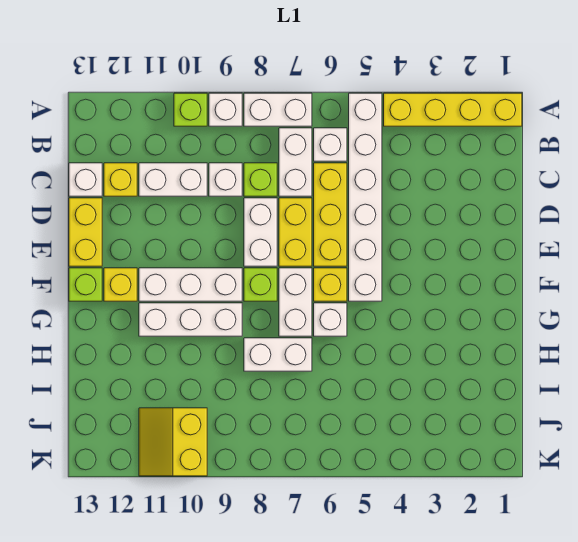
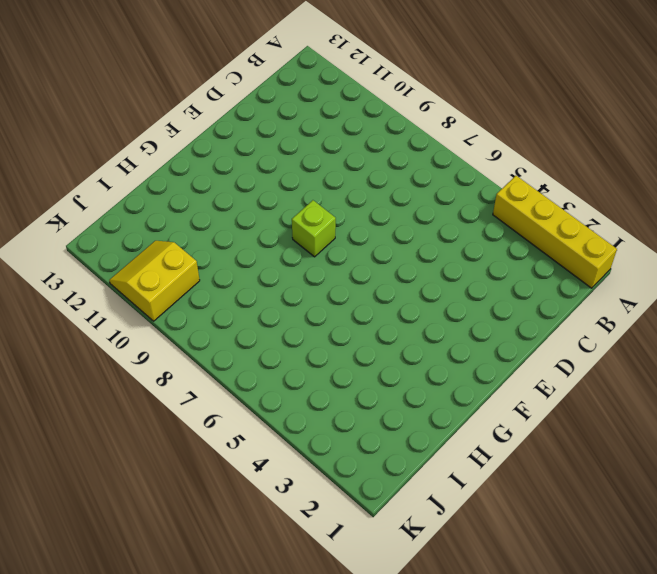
none -> white 1x6 brick [349,93,382,301]
none -> white 1x2 brick [244,93,312,126]
none -> white 1x1 brick [209,93,242,126]

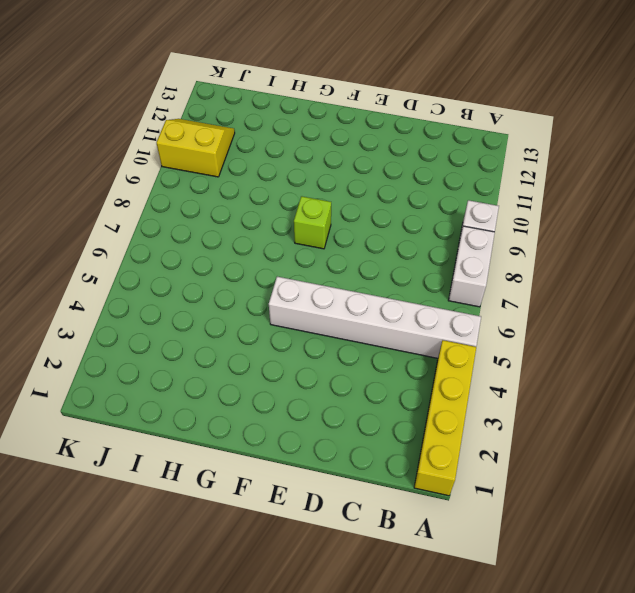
none -> lime 1x1 brick [174,93,207,126]
none -> white 1x1 brick [314,128,347,161]
none -> white 1x2 brick [279,128,312,196]

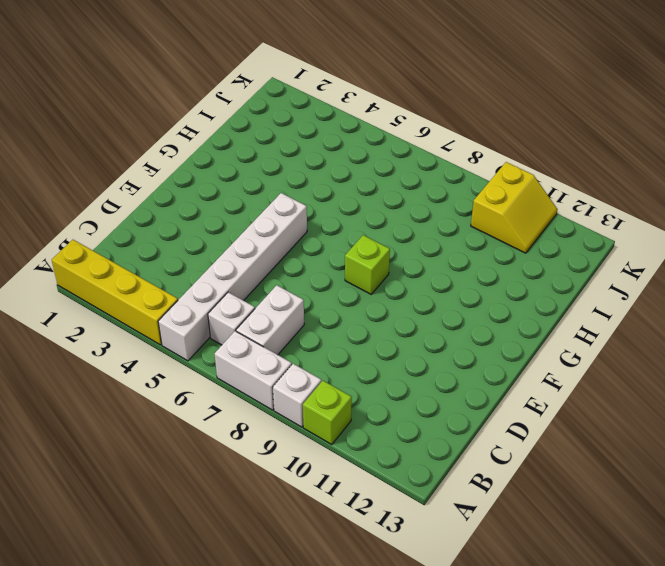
none -> yellow 1x3 brick [314,163,347,266]
none -> lime 1x1 brick [244,163,277,196]
none -> white 1x1 brick [209,163,242,196]

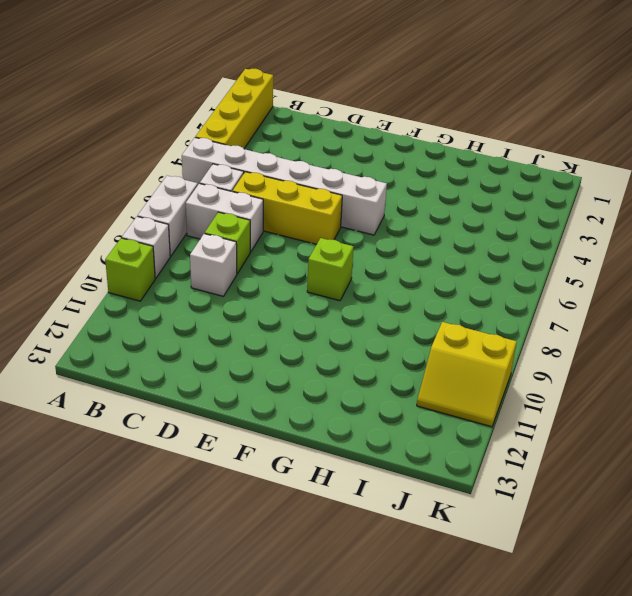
none -> white 1x2 brick [139,163,207,196]
none -> yellow 1x1 brick [104,163,137,196]
none -> white 1x1 brick [69,163,102,196]

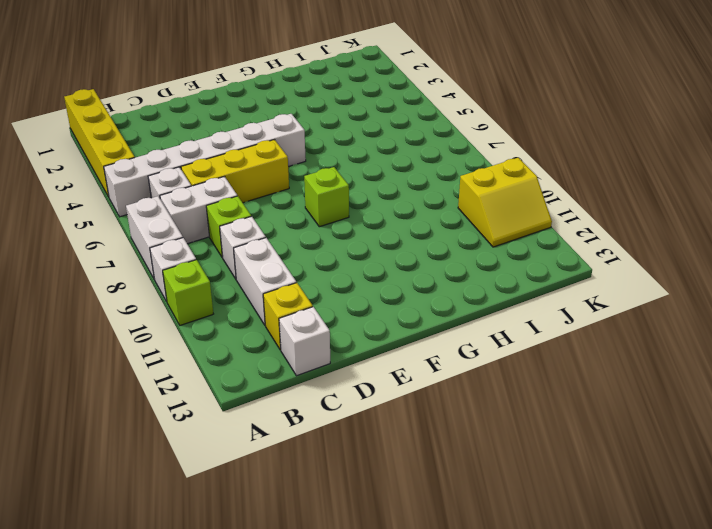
none -> yellow 1x2 brick [279,198,312,266]
none -> white 1x2 brick [244,198,277,266]
none -> yellow 1x2 brick [69,198,102,266]

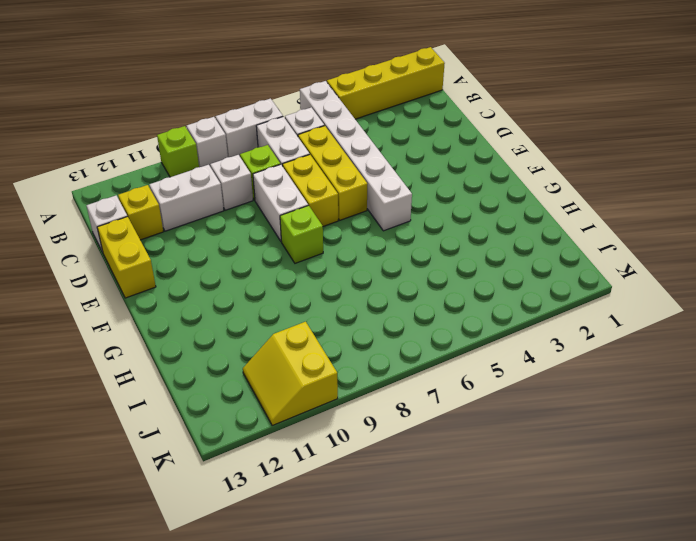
none -> yellow 1x1 brick [314,268,347,301]
none -> white 1x2 brick [279,268,312,336]
none -> white 1x3 brick [139,268,242,301]

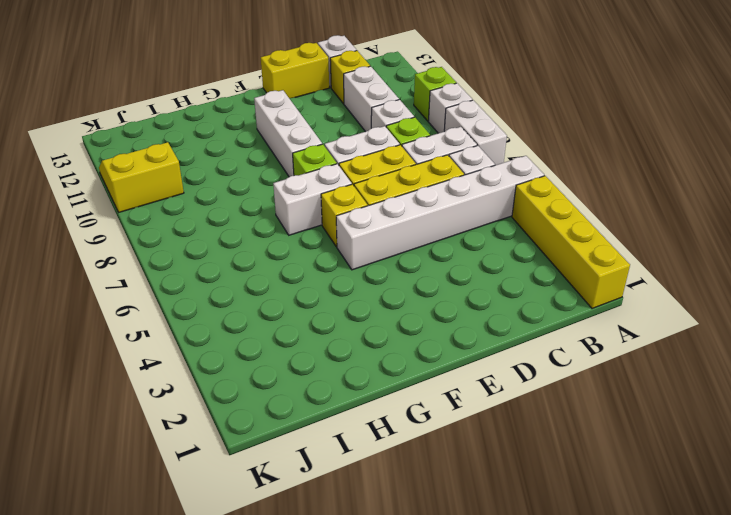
none -> yellow 1x1 brick [104,268,137,301]
none -> lime 1x1 brick [69,268,102,301]
none -> white 1x1 brick [314,303,347,336]

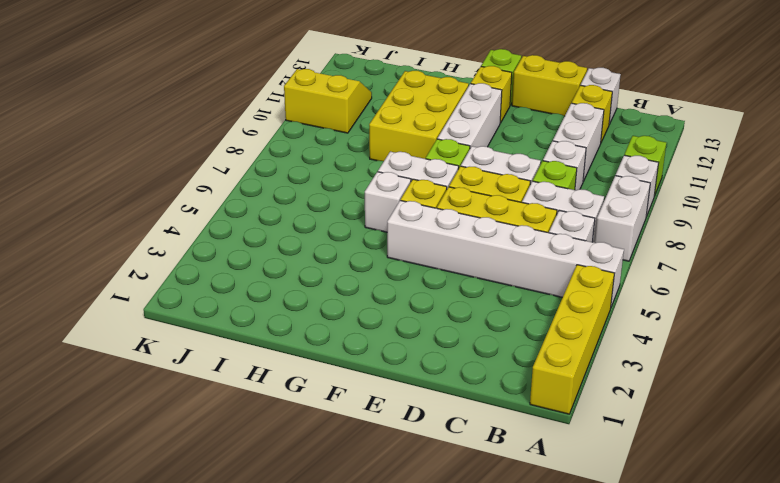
yellow 2x3 brick [369,71,469,161] -> white 1x3 brick [139,303,242,336]
none -> white 1x2 brick [244,338,312,371]

